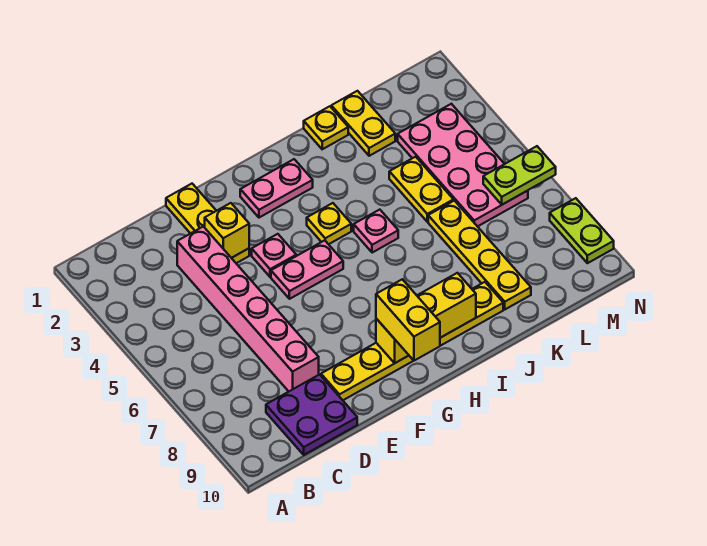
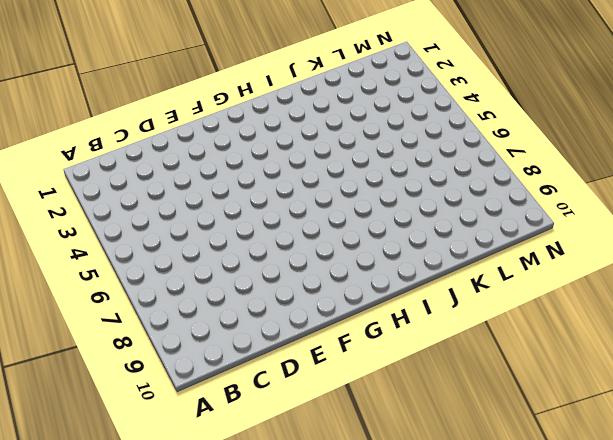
none -> purple 2x2 plate [266,375,357,455]
none -> pink 1x6 brick [177,226,319,391]
none -> yellow 1x3 plate [166,184,249,263]

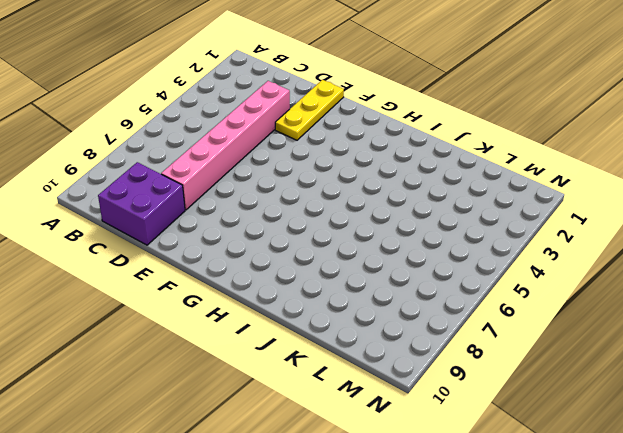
purple 2x2 brick [98,162,185,245] -> purple 2x2 plate [266,375,357,455]
none -> yellow 1x6 plate [321,282,503,400]
none -> pink 1x1 plate [252,234,296,277]
none -> pink 1x2 plate [271,240,343,299]

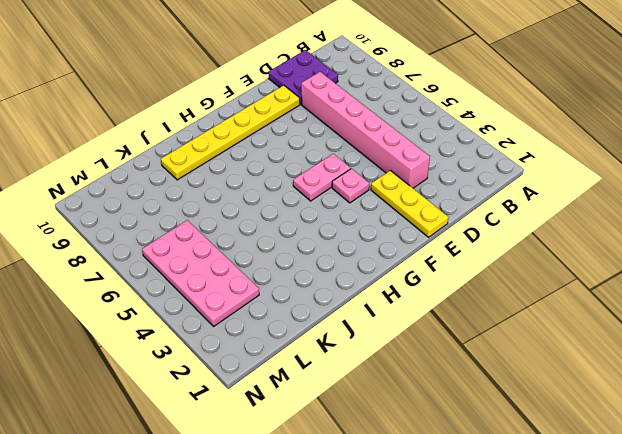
none -> pink 1x2 plate [240,159,313,218]
none -> yellow 1x1 plate [307,203,351,244]
none -> pink 1x1 plate [354,210,398,253]

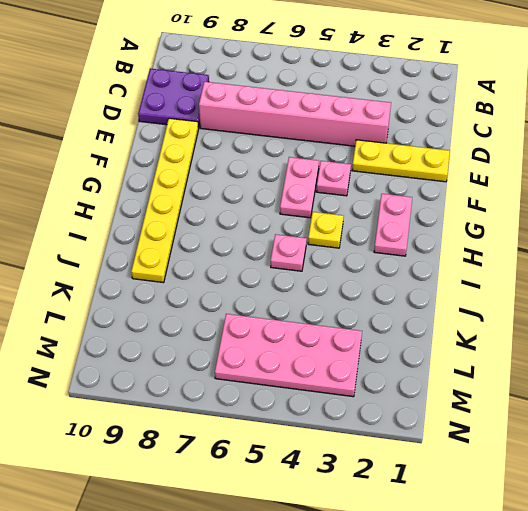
none -> yellow 1x1 plate [304,106,348,149]
none -> yellow 1x2 plate [331,91,395,156]
none -> yellow 1x2 plate [389,157,453,222]

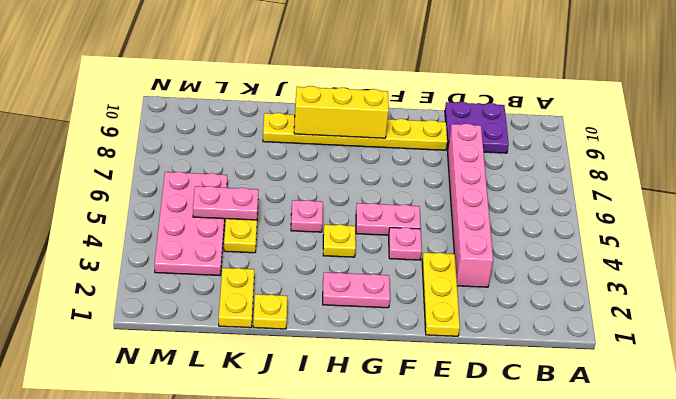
pink 1x2 plate [193,186,259,220] -> none
none -> yellow 1x4 plate [428,201,531,309]
none -> lime 1x2 plate [550,198,614,263]
none -> yellow 1x1 brick [205,203,249,258]

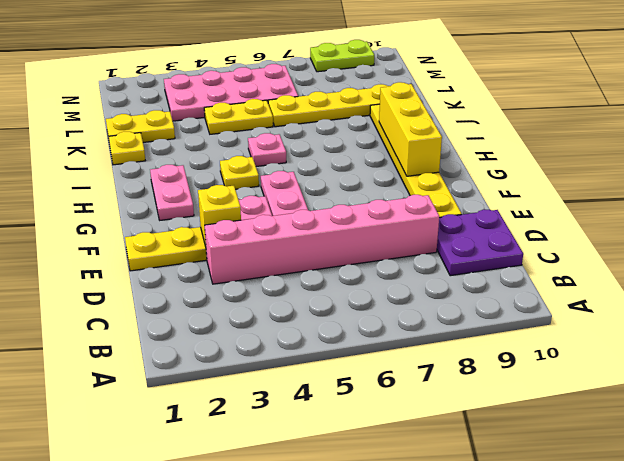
none -> lime 1x2 plate [483,146,556,205]
none -> yellow 1x2 brick [376,279,440,361]

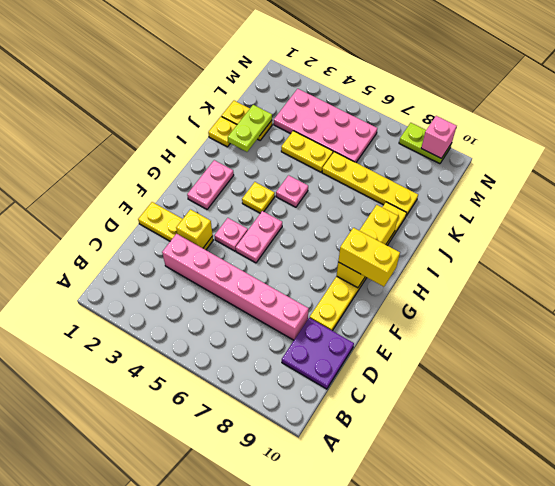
lime 1x2 plate [228,105,272,152] -> lime 1x2 plate moved to [483,146,556,205]
pink 1x1 brick [421,116,457,159] -> none

